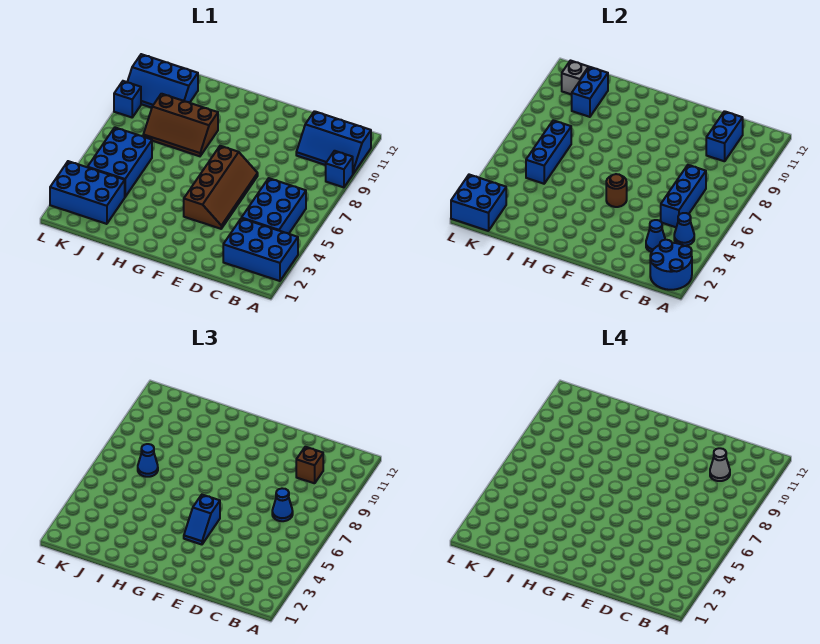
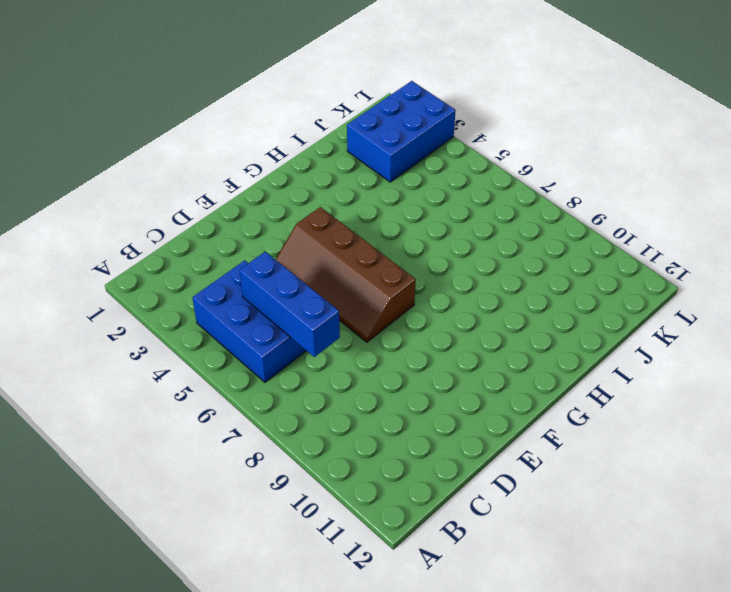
none -> blue 2x3 brick [223,218,298,281]
none -> blue 1x1 brick [326,151,353,187]
none -> blue 2x3 slope [296,111,371,174]

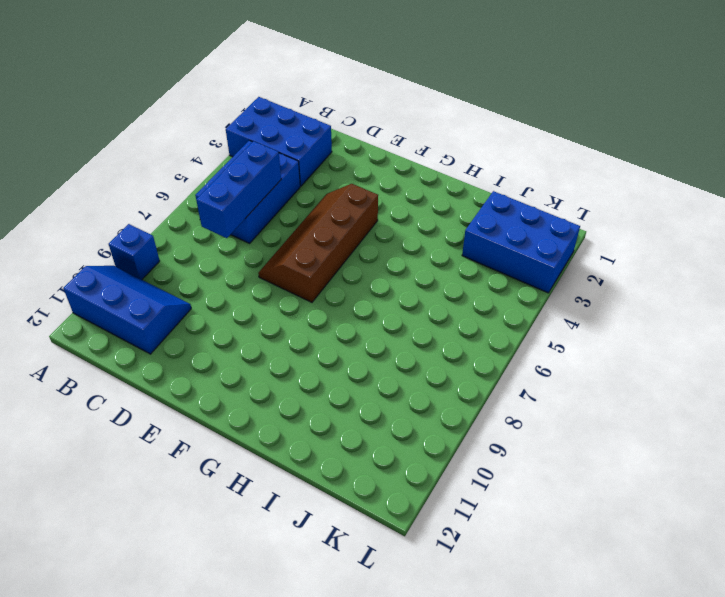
none -> brown 2x3 slope [143,94,218,156]
none -> blue 2x3 brick [88,128,152,197]
none -> blue 2x3 slope [128,54,198,108]

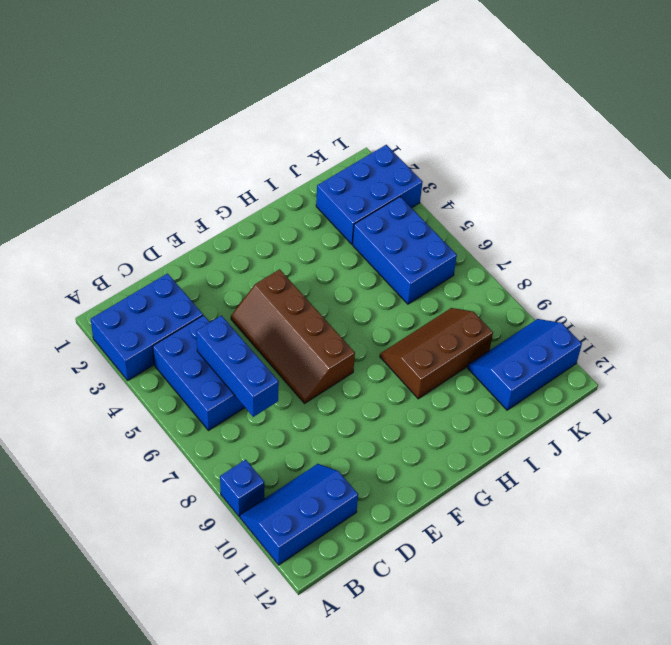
none -> blue 1x1 brick [114,81,141,117]
none -> blue 2x2 round brick [650,240,692,290]
none -> blue 1x1 cone [674,213,694,246]

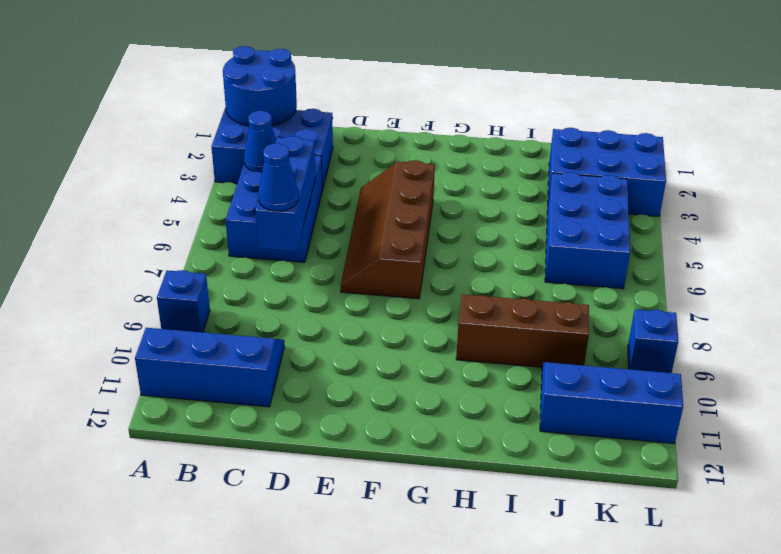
none -> blue 1x1 cone [646,220,665,252]
none -> blue 1x2 brick [706,111,743,161]
none -> brown 1x1 round brick [606,174,627,207]

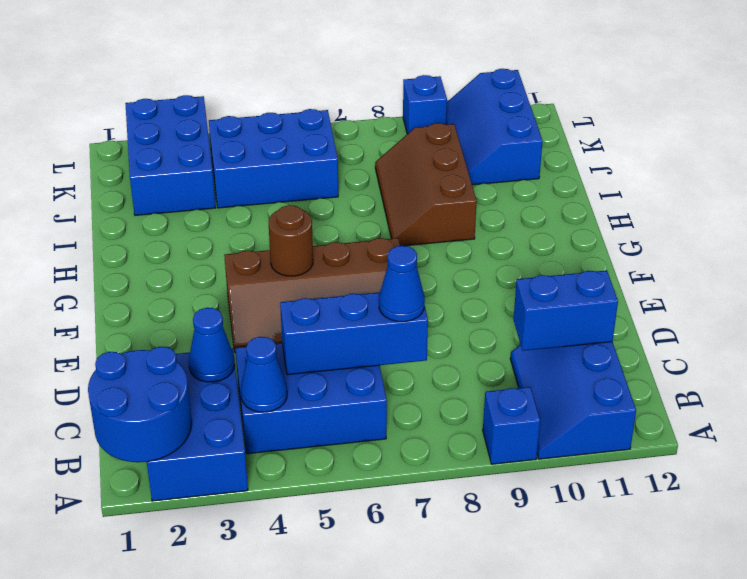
none -> blue 1x3 brick [526,120,571,184]
none -> blue 1x2 brick [572,67,608,117]
none -> blue 2x2 brick [451,175,506,231]

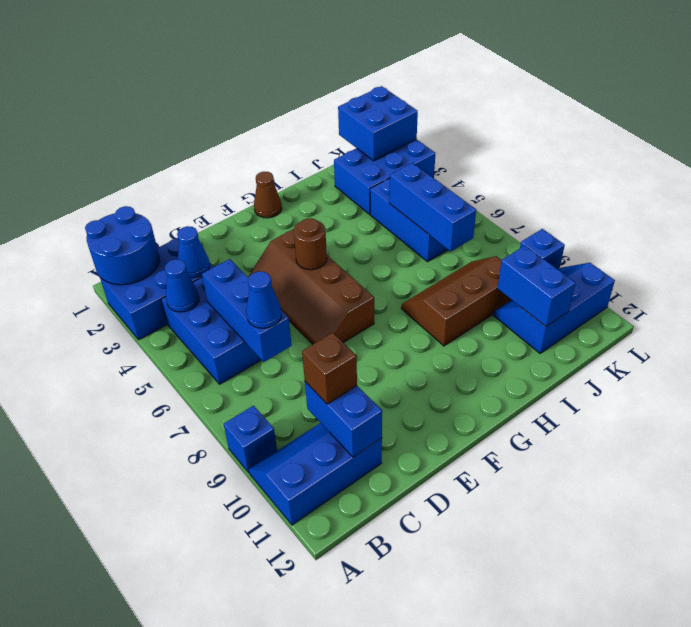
brown 1x1 cone [254,172,282,218] -> none
none -> grey 1x1 brick [562,61,589,95]
none -> blue 1x2 slope [184,495,220,544]
none -> blue 1x1 cone [138,444,158,477]

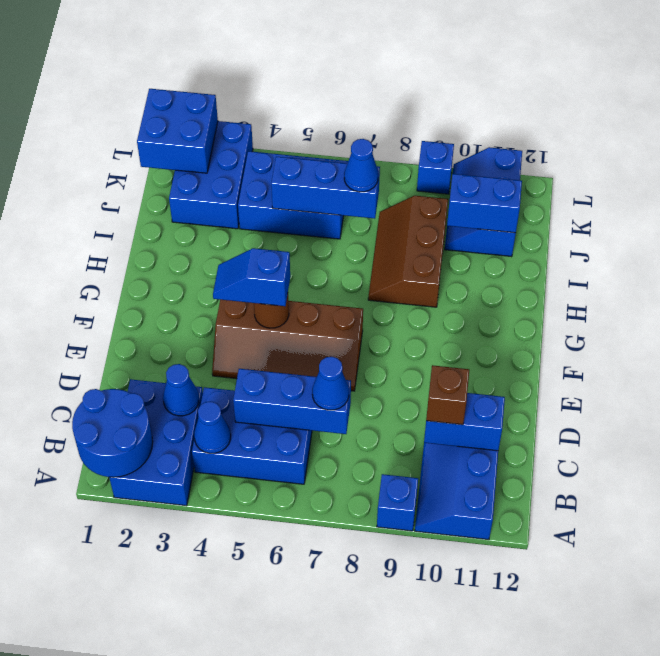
none -> grey 1x1 brick [562,61,589,95]
none -> grey 1x1 cone [710,448,730,481]

